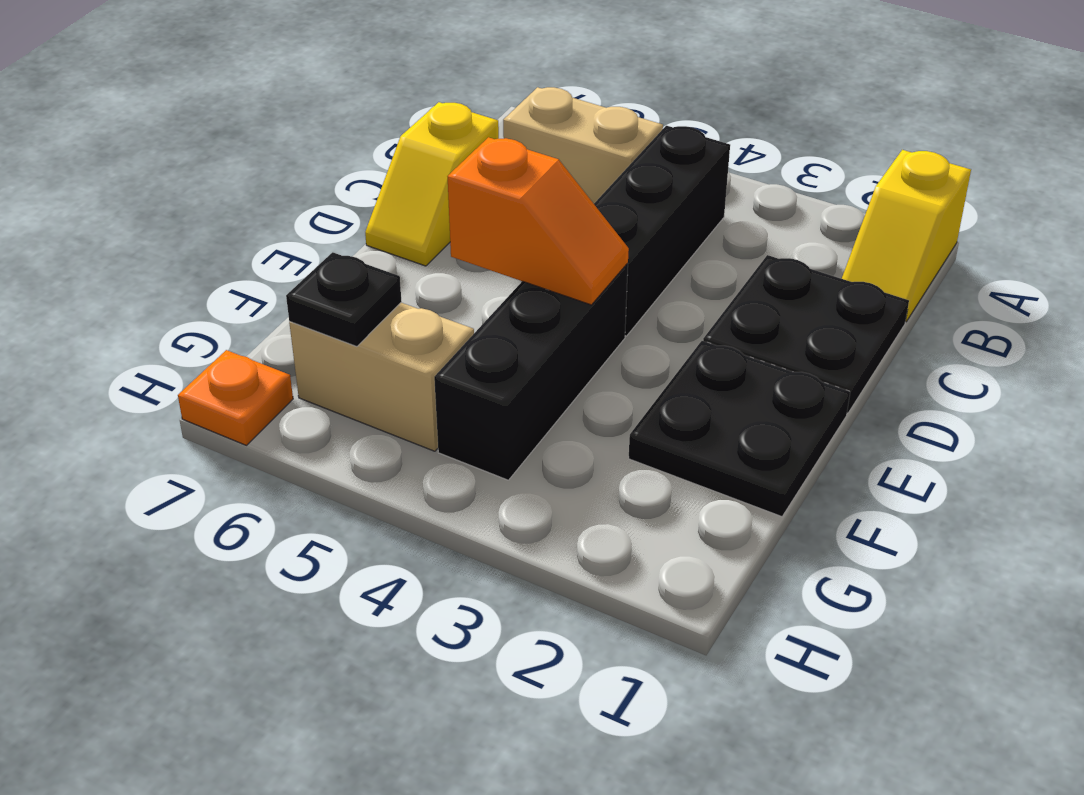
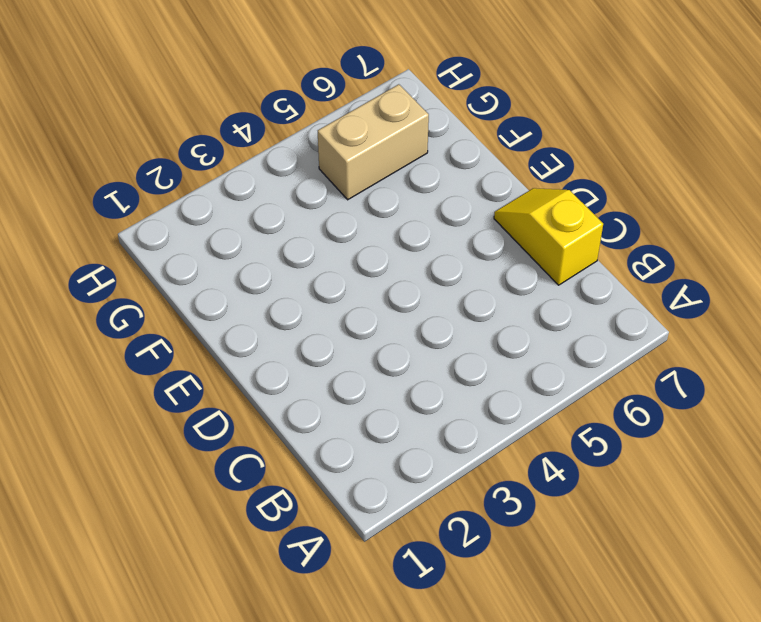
none -> yellow 1x2 slope [842,150,971,322]
none -> black 1x3 brick [594,126,730,336]

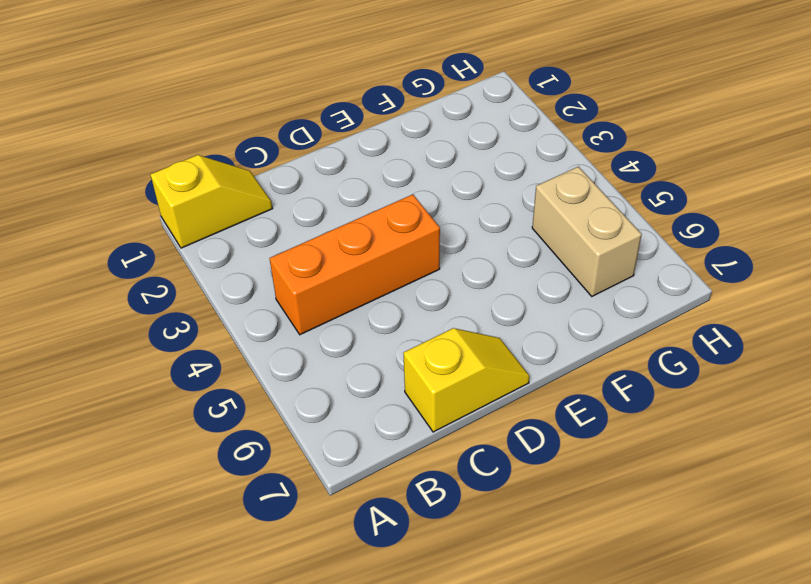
orange 1x3 brick [270,194,440,335] -> black 1x3 brick [594,126,730,336]
none -> tan 1x2 brick [503,87,663,204]
none -> black 2x2 plate [703,255,909,413]

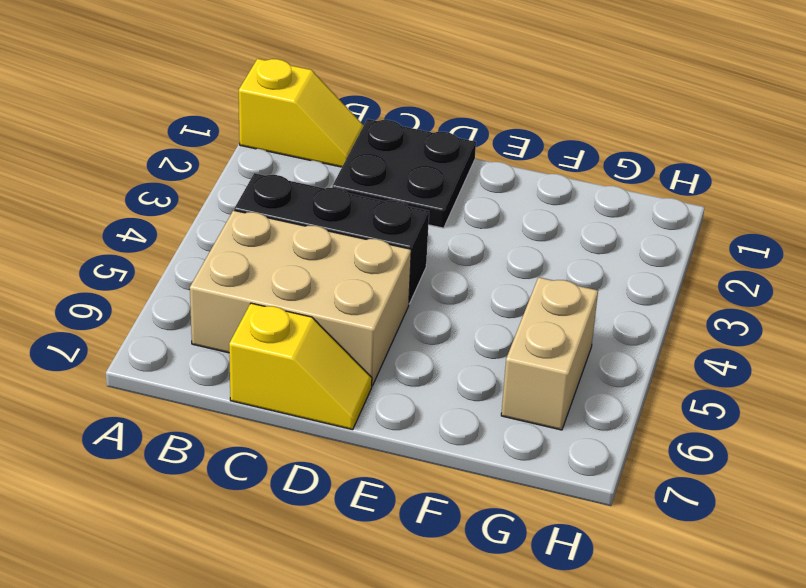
tan 2x3 brick [190,210,411,386] -> tan 1x2 brick [503,87,663,204]
none -> black 2x2 plate [629,341,850,517]
none -> black 1x3 brick [434,263,628,480]

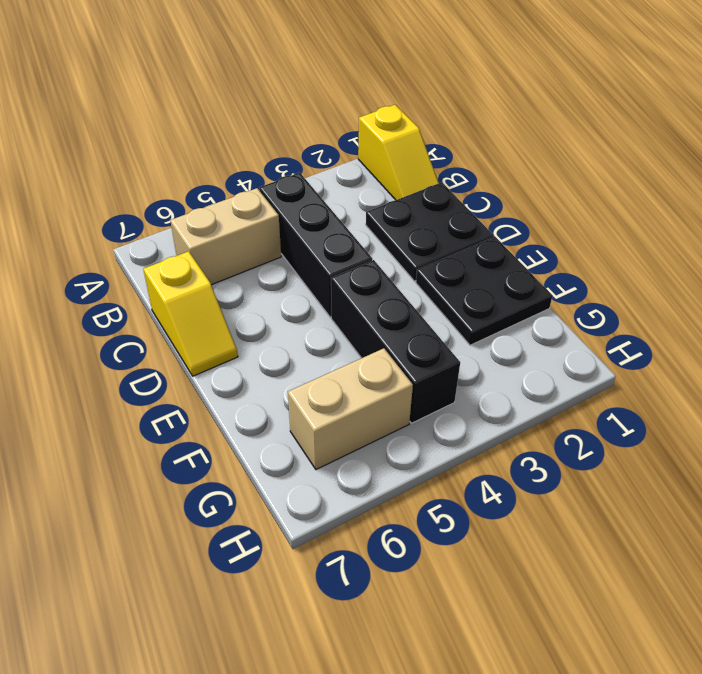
none -> orange 1x1 plate [178,350,293,445]
none -> orange 1x2 slope [447,137,629,305]

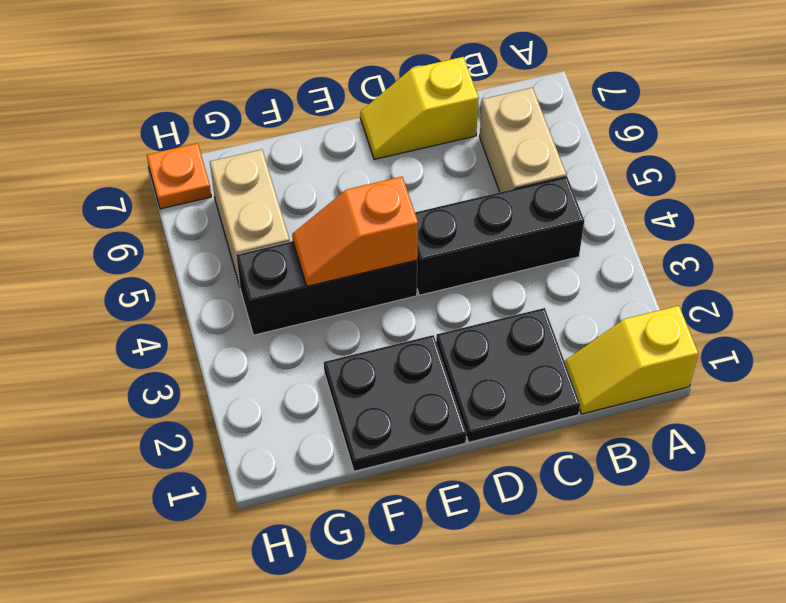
orange 1x2 slope [292,177,418,286] -> orange 1x2 slope turned to [447,137,629,305]
none -> black 1x1 plate [286,252,402,347]

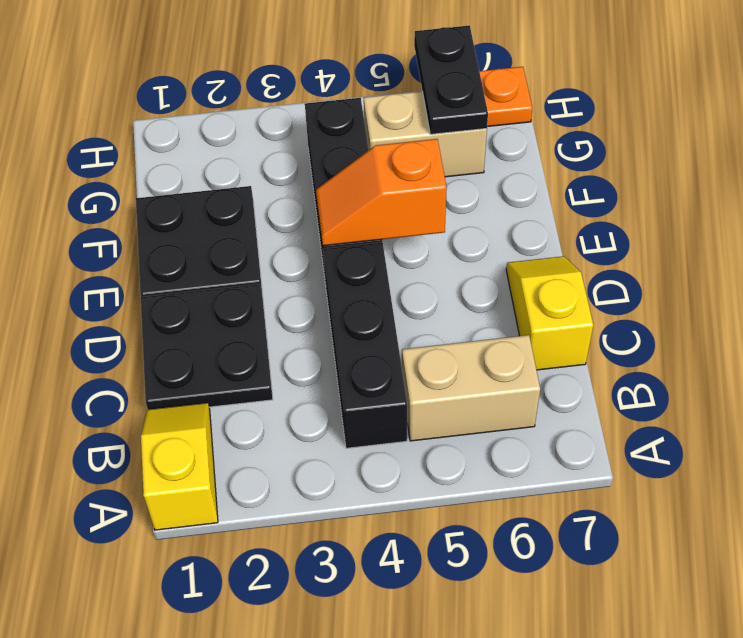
black 1x2 plate [414,25,488,134] -> black 1x1 plate [286,252,402,347]

